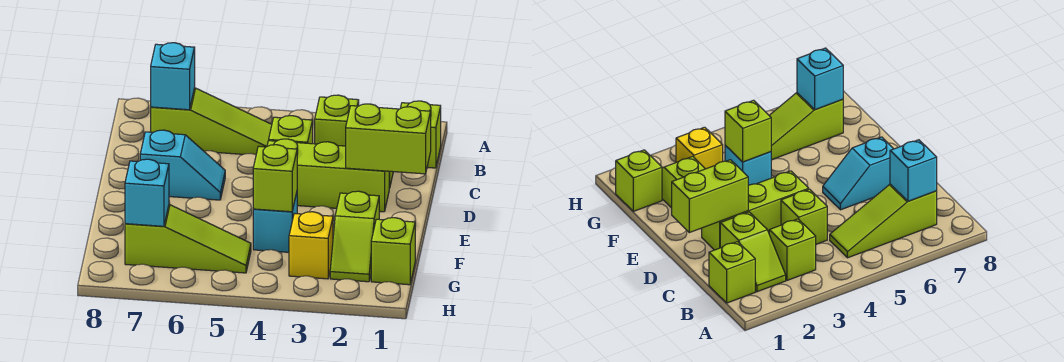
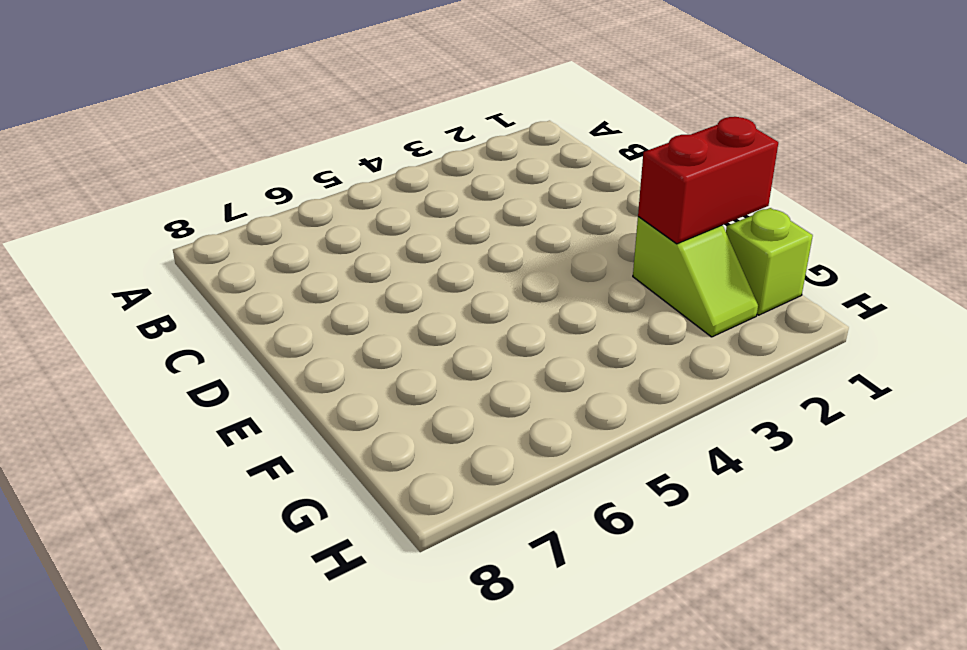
red 1x2 brick [638,117,778,244] -> none
none -> lime 1x1 brick [400,101,441,168]
none -> lime 1x2 slope [720,212,786,292]
none -> lime 1x1 brick [315,95,359,146]

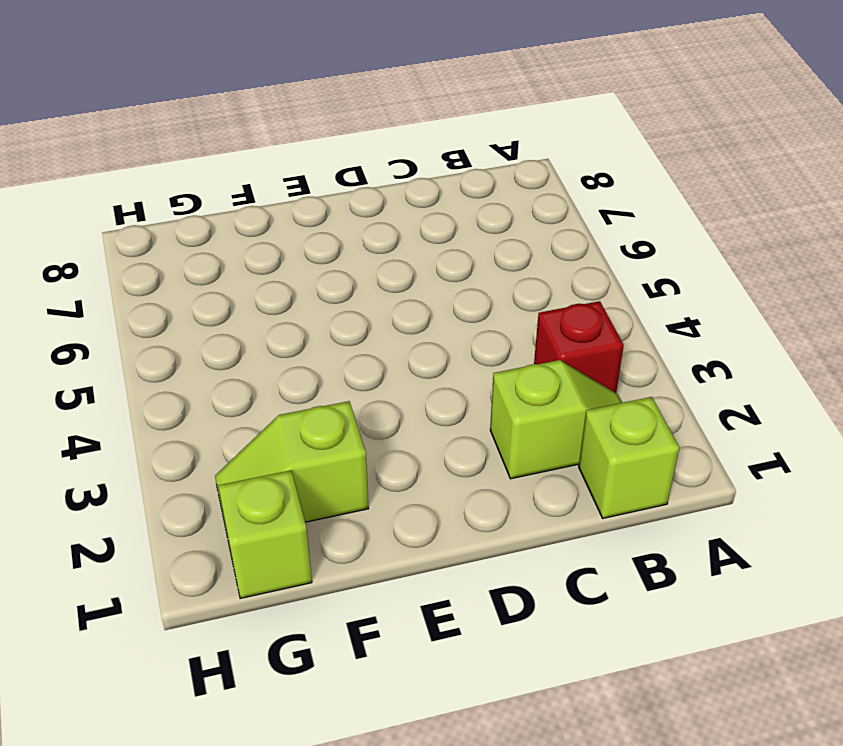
red 1x1 brick [534,301,624,393] -> lime 1x1 brick [315,95,359,146]
none -> lime 1x3 slope [151,88,272,154]
none -> lime 1x1 brick [269,116,313,144]
none -> lime 1x3 brick [267,139,389,212]

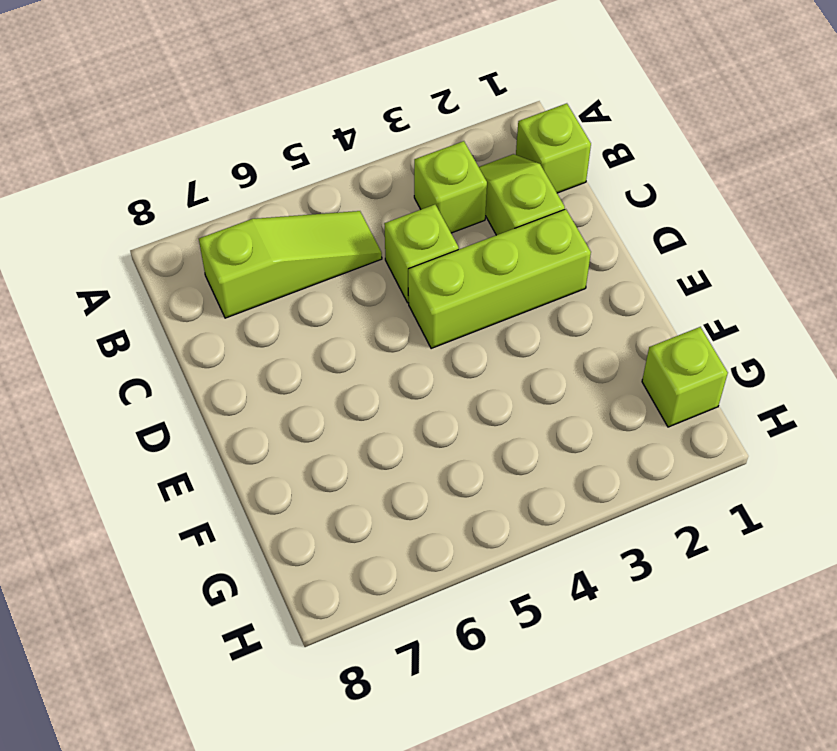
none -> cyan 1x2 slope [140,130,225,200]
none -> lime 1x2 slope [330,191,379,282]
none -> cyan 1x1 brick [253,193,297,252]

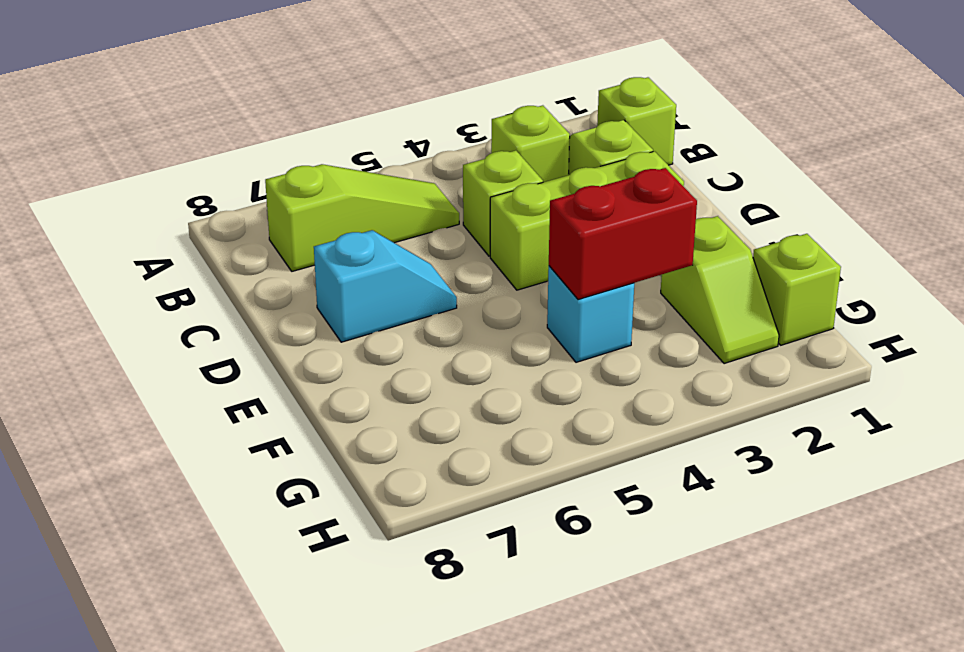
red 1x2 brick [549,168,697,300] -> lime 1x1 brick [253,145,297,212]
none -> yellow 1x1 brick [289,212,333,279]
none -> lime 1x3 slope [125,205,251,273]
none -> cyan 1x1 brick [151,43,195,110]

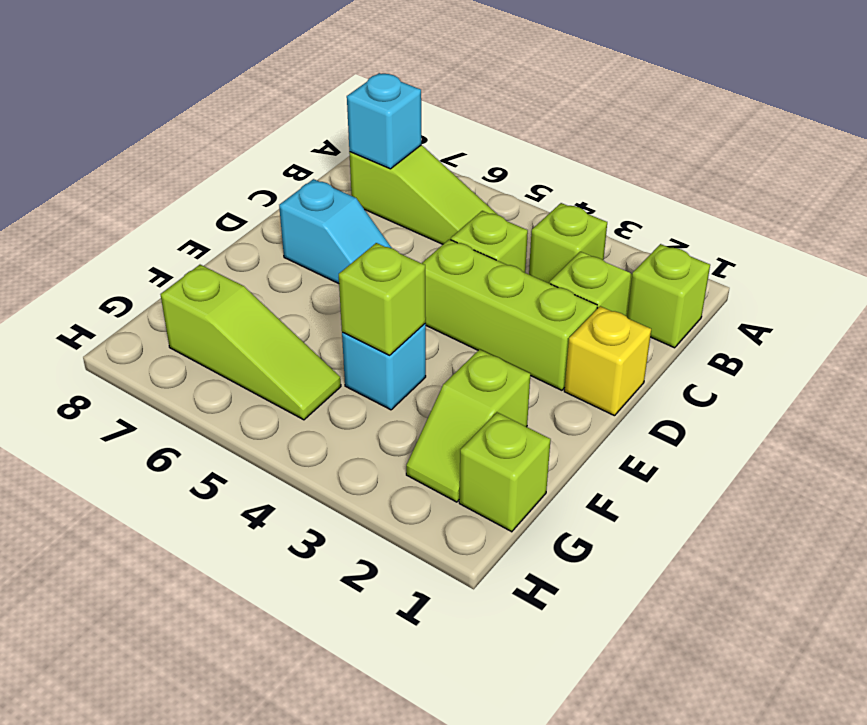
yellow 1x1 brick [564,306,651,416] -> yellow 1x1 brick moved to [289,212,333,279]
none -> lime 1x2 brick [346,104,431,174]
none -> cyan 1x1 brick [125,159,169,226]

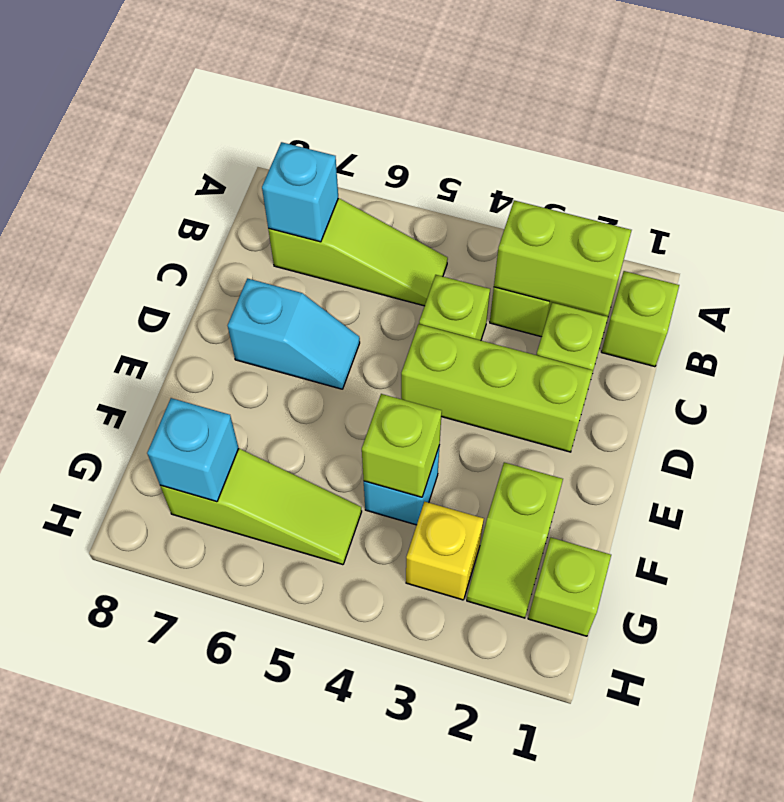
lime 1x2 brick [494,200,632,316] -> lime 1x2 brick moved to [346,104,431,174]

